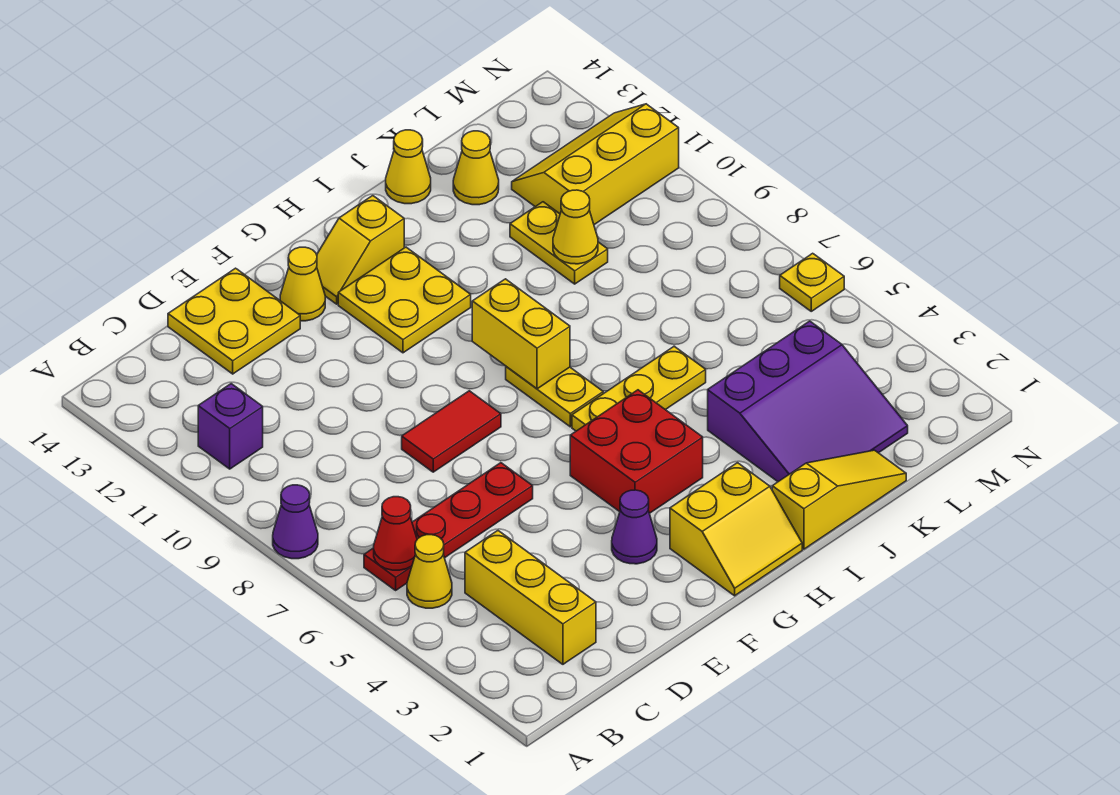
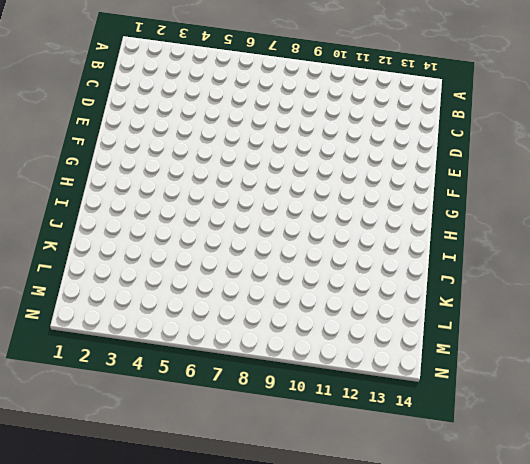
none -> purple 1x1 cone [273,485,318,559]
none -> yellow 1x1 cone [407,535,452,608]
none -> red 1x4 plate [364,463,533,590]

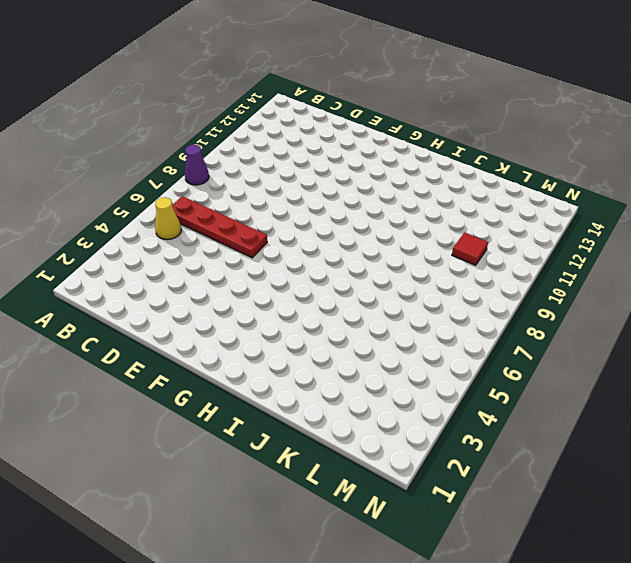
red 1x1 tile [452,232,488,265] -> none
none -> purple 1x1 brick [198,384,263,469]
none -> yellow 1x3 brick [465,531,596,664]
none -> yellow 2x2 plate [168,268,300,374]

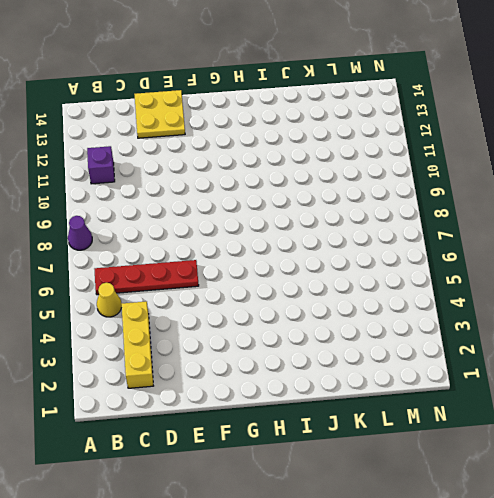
none -> red 1x2 tile [402,391,501,472]
none -> purple 1x1 cone [612,490,657,564]
none -> yellow 1x1 cone [280,247,325,321]

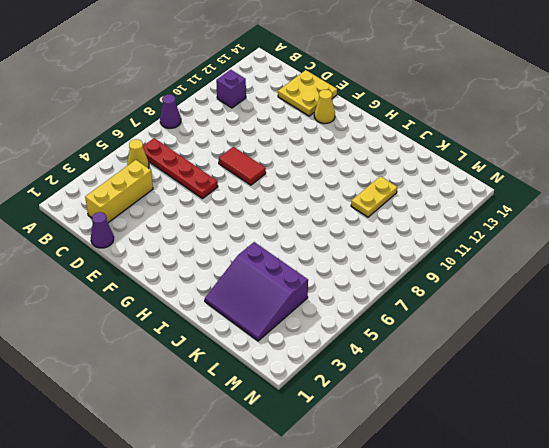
purple 1x1 cone [91,212,114,248] -> purple 1x1 cone moved to [612,490,657,564]
none -> yellow 2x2 slope [670,463,802,596]
none -> red 2x2 brick [570,390,703,513]
none -> yellow 2x2 plate [338,247,471,353]

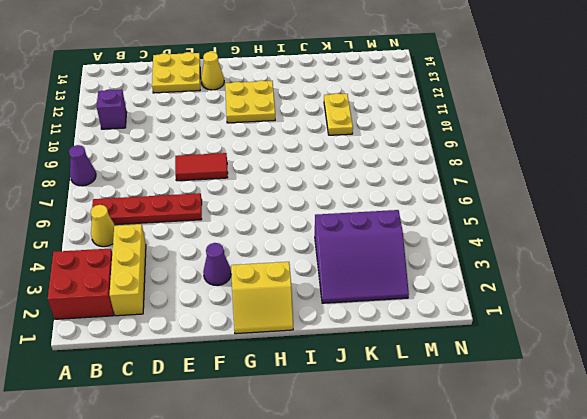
red 2x2 brick [48,248,114,319] -> red 2x2 brick moved to [570,390,703,513]
none -> yellow 1x2 slope [317,196,404,304]
none -> yellow 1x3 plate [572,346,706,431]
none -> yellow 1x2 plate [506,367,603,427]

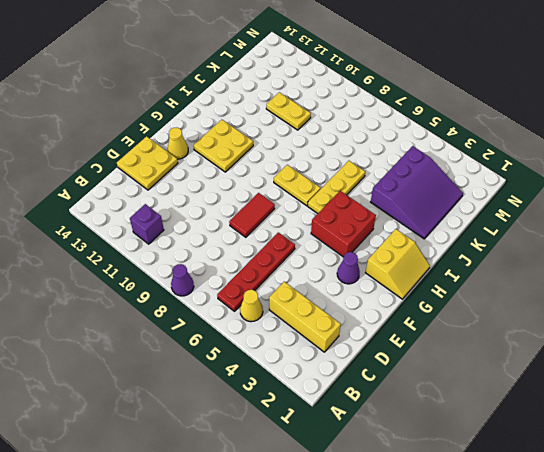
none -> yellow 1x2 slope [317,196,404,304]
none -> yellow 1x3 slope [772,450,906,549]
none -> yellow 1x1 cone [386,130,431,204]

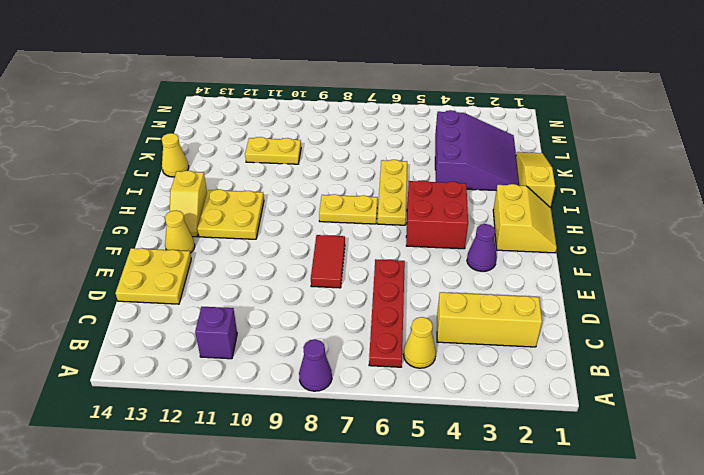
none -> yellow 1x1 cone [453,131,499,205]
none -> yellow 2x3 slope [512,104,679,225]
none -> yellow 1x1 plate [780,253,844,311]

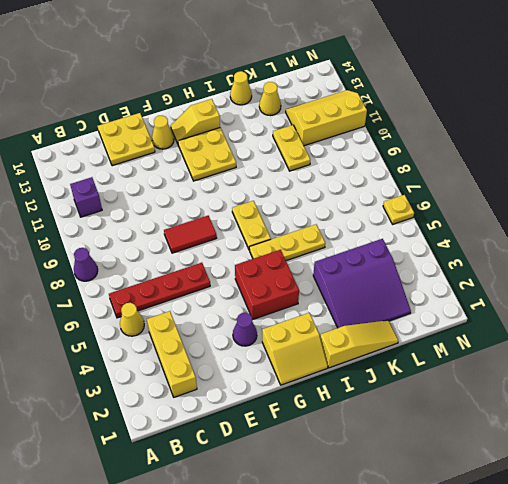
none -> red 1x1 cone [374,497,417,570]
none -> yellow 1x2 brick [472,279,570,389]
none -> yellow 1x1 cone [553,190,598,264]

